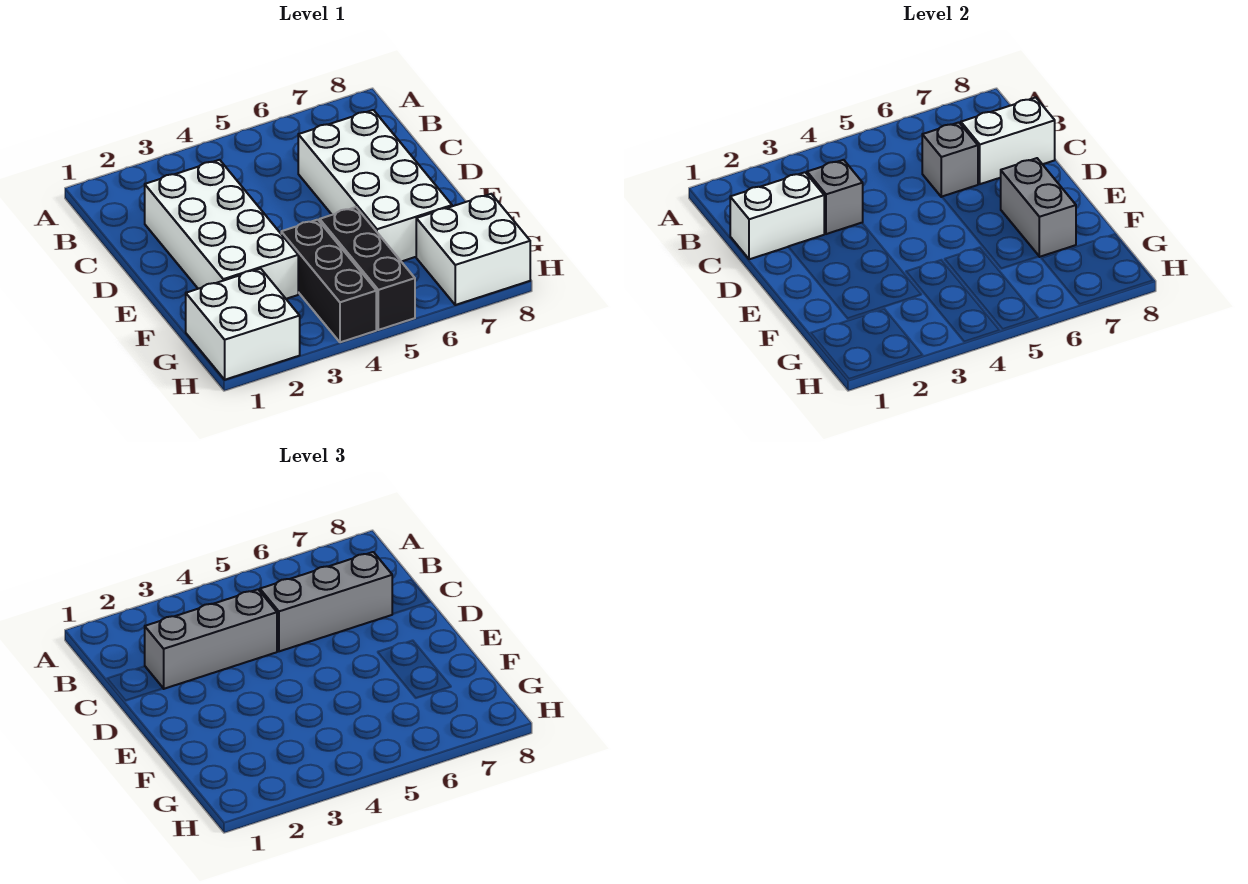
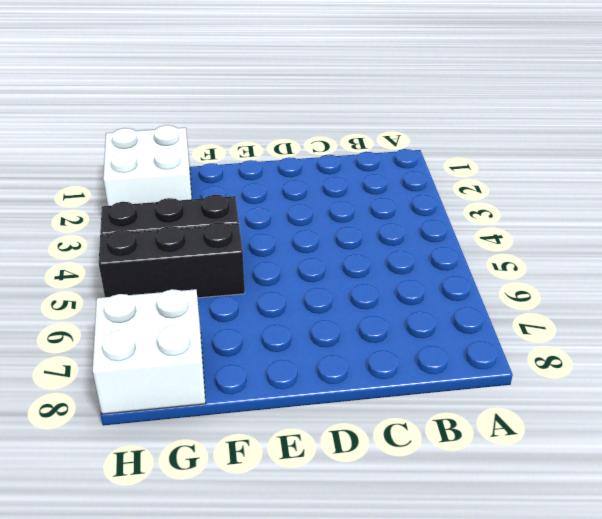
none -> white 2x4 brick [145,160,298,299]
none -> white 2x4 brick [298,110,452,261]
none -> white 1x2 brick [730,172,824,259]

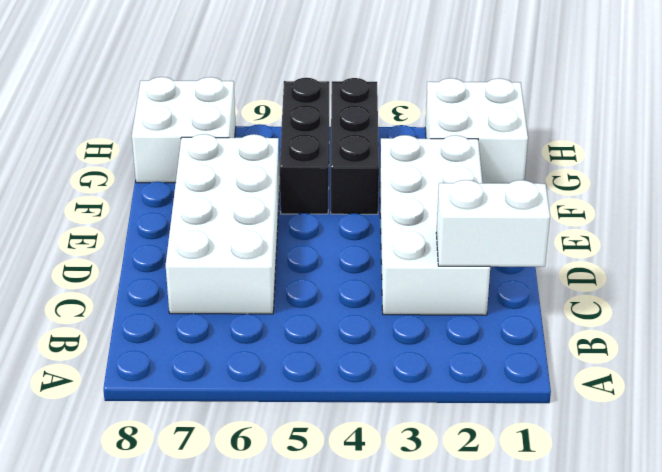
none -> grey 1x1 brick [807,160,863,234]
none -> grey 1x1 brick [922,122,978,197]
none -> white 1x2 brick [961,97,1055,184]

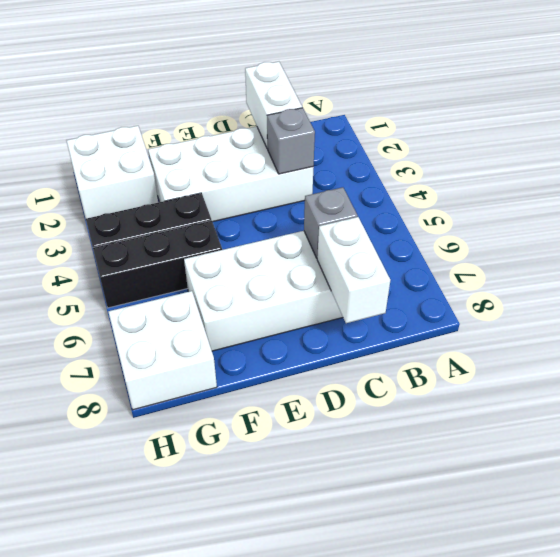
none -> grey 1x2 brick [1001,158,1076,257]
none -> grey 1x3 brick [145,589,277,689]
none -> grey 1x3 brick [260,552,392,651]

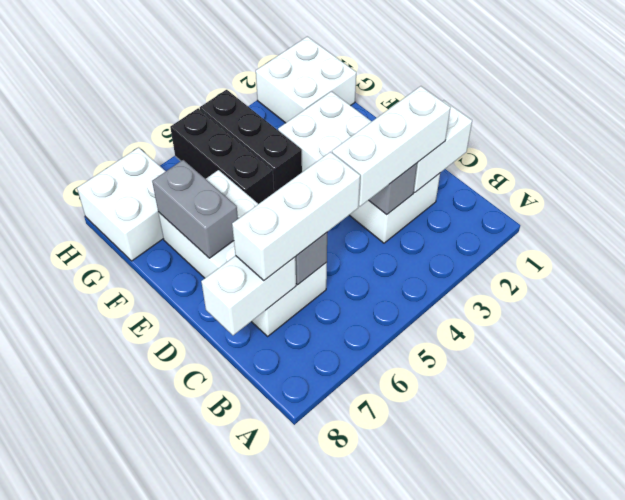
white 1x3 brick [332,86,451,207] -> grey 1x3 brick [145,589,277,689]
white 1x3 brick [232,152,360,280] -> grey 1x3 brick [260,552,392,651]

